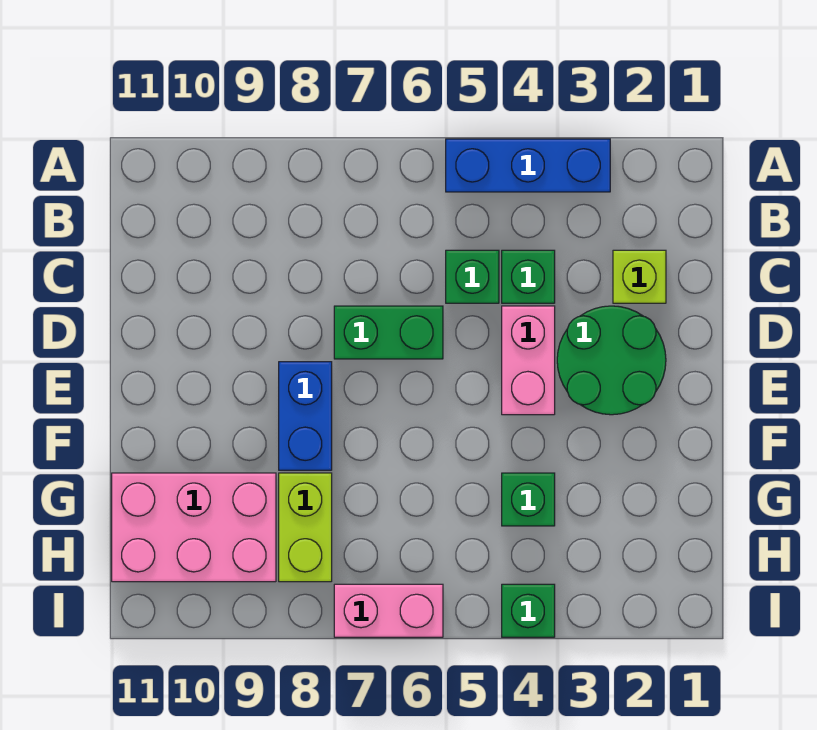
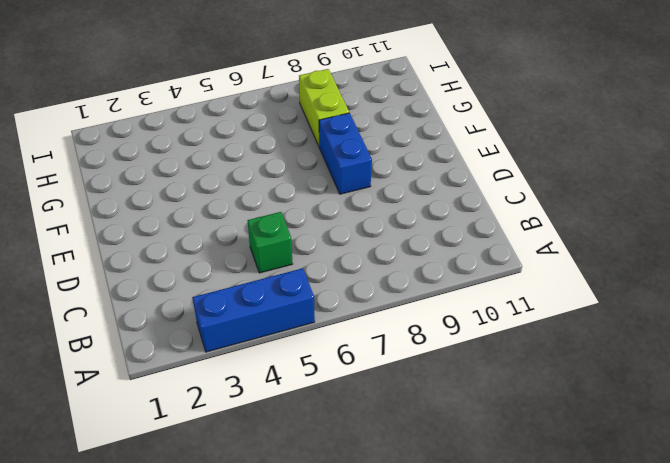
none -> lime 1x1 brick [613,250,666,303]
none -> green 1x1 brick [502,250,555,303]
none -> green 2x2 round brick [557,306,666,415]

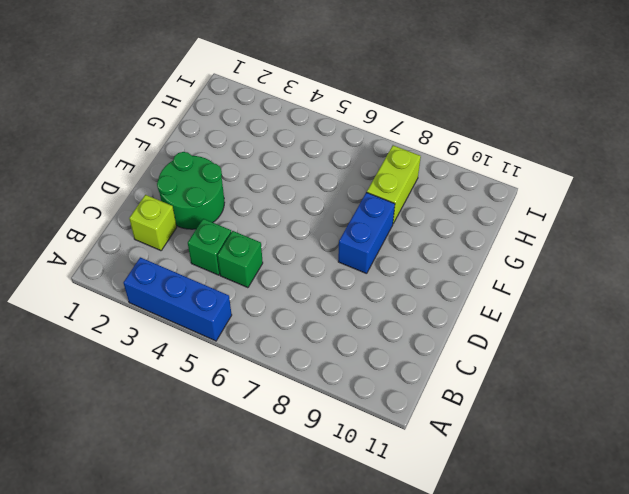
none -> pink 1x2 brick [502,306,555,415]
none -> green 1x2 brick [334,306,443,359]
none -> green 1x1 brick [502,473,555,526]

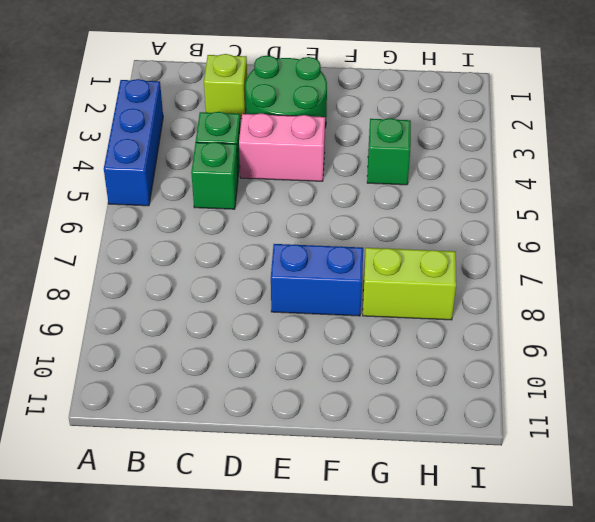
none -> green 1x2 brick [334,306,443,359]
none -> pink 2x3 brick [112,473,276,582]
none -> green 1x1 brick [502,584,555,637]

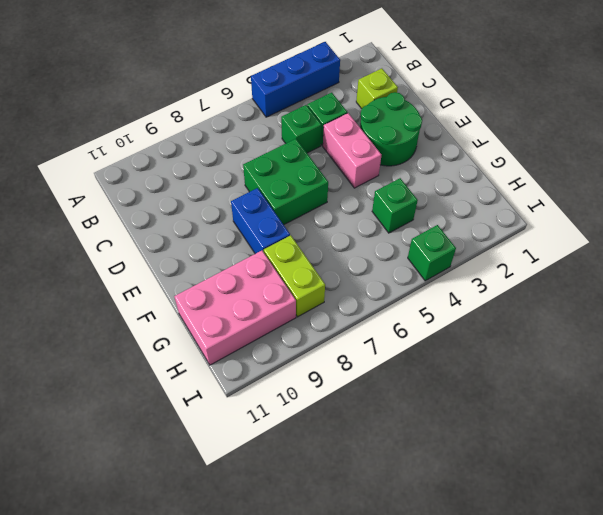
green 2x2 brick [243,139,328,225] -> green 1x2 brick [334,306,443,359]
none -> pink 1x2 brick [334,584,443,637]

